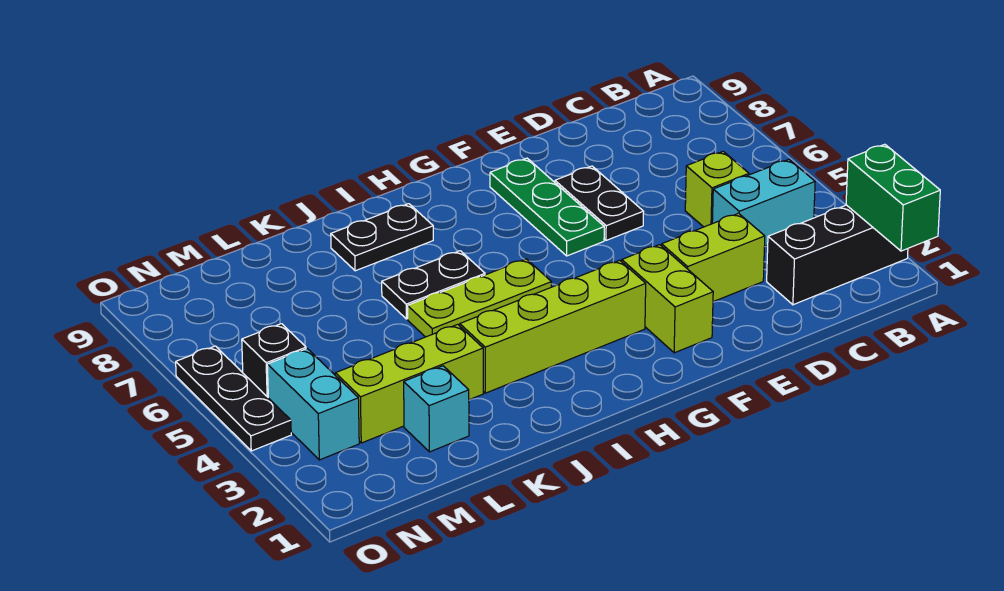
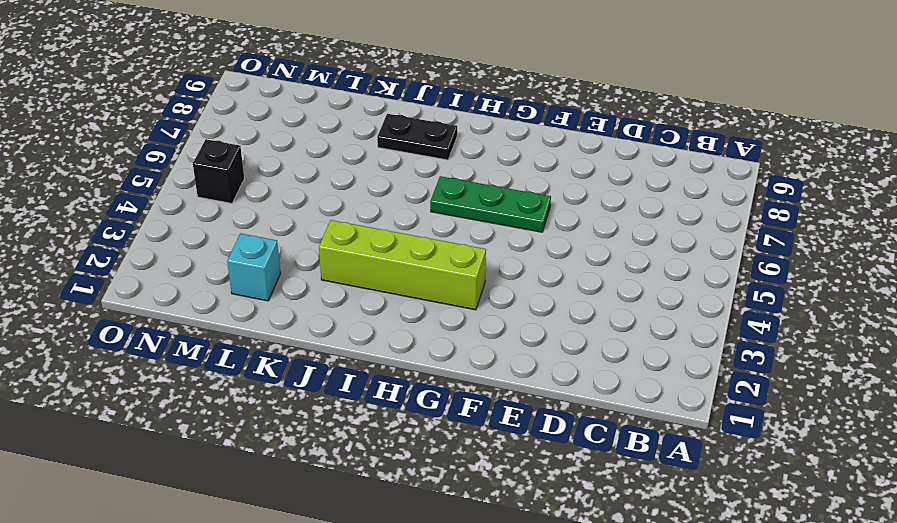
green 1x3 plate [430,176,551,232] -> green 1x3 plate turned to [490,158,604,256]
none -> black 1x3 brick [767,205,908,305]
none -> cyan 1x2 brick [712,159,815,246]
none -> lime 1x1 brick [685,151,749,227]

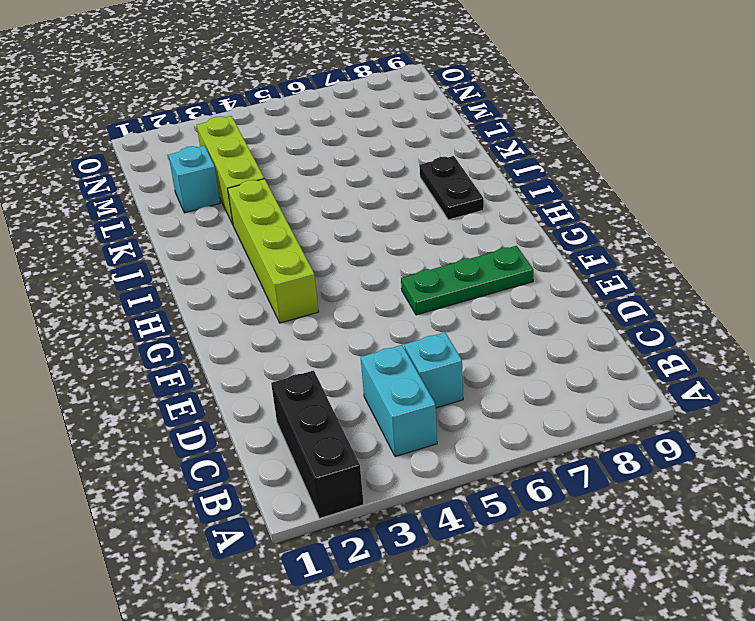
cyan 1x1 brick [404,333,463,408] -> lime 1x1 brick [685,151,749,227]
none -> lime 1x2 brick [662,213,765,302]
none -> black 1x2 plate [555,166,644,240]
none -> lime 1x2 brick [622,245,713,353]

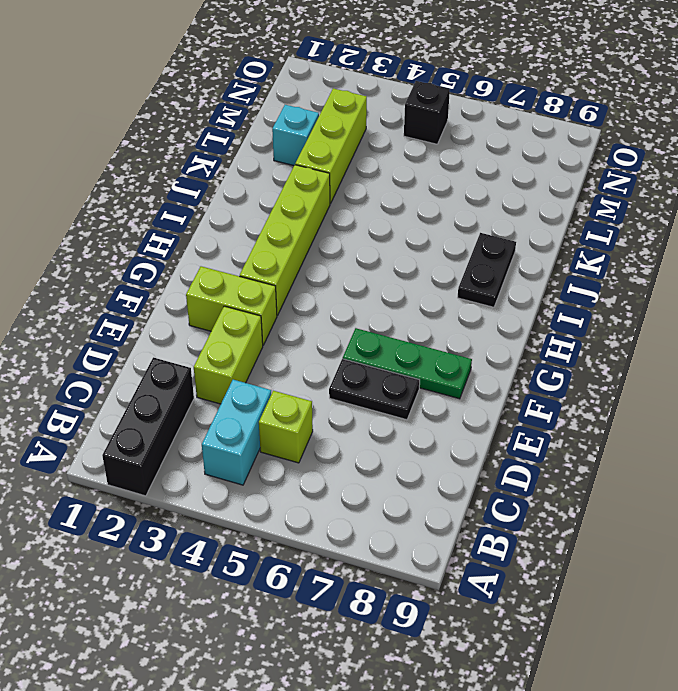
none -> lime 1x3 plate [408,259,551,337]
none -> black 1x2 plate [382,251,485,319]
none -> cyan 1x2 brick [267,349,359,460]

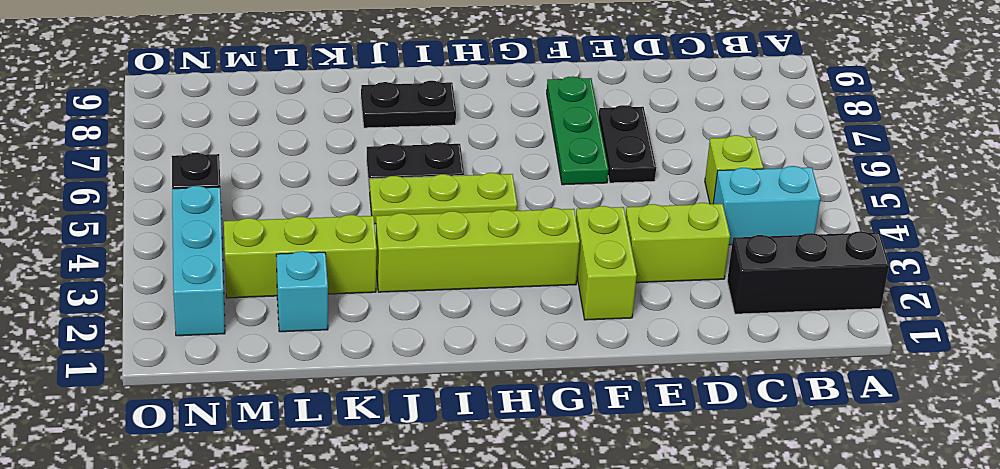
cyan 1x3 brick [172,186,225,336] -> cyan 1x2 brick [267,349,359,460]
none -> black 1x3 plate [176,346,291,451]
none -> green 1x2 brick [846,144,940,251]

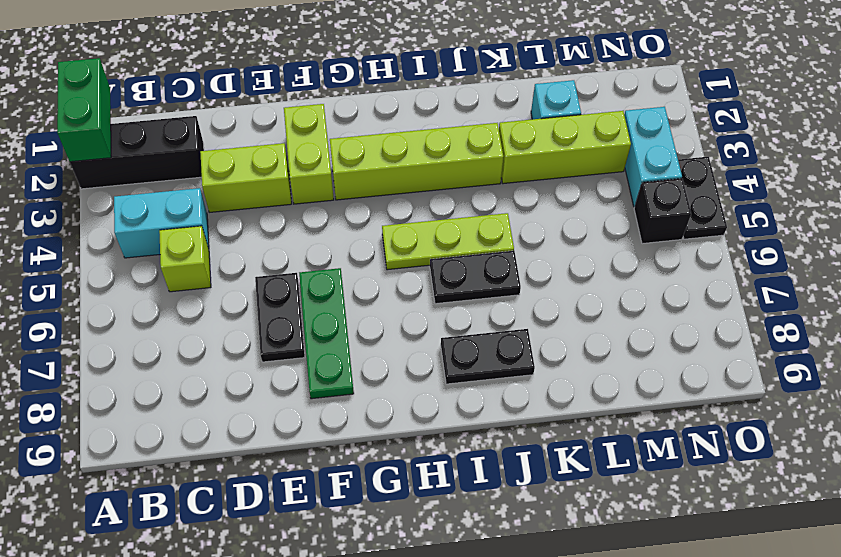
black 1x2 plate [678,157,727,239] -> black 1x3 plate [176,346,291,451]

